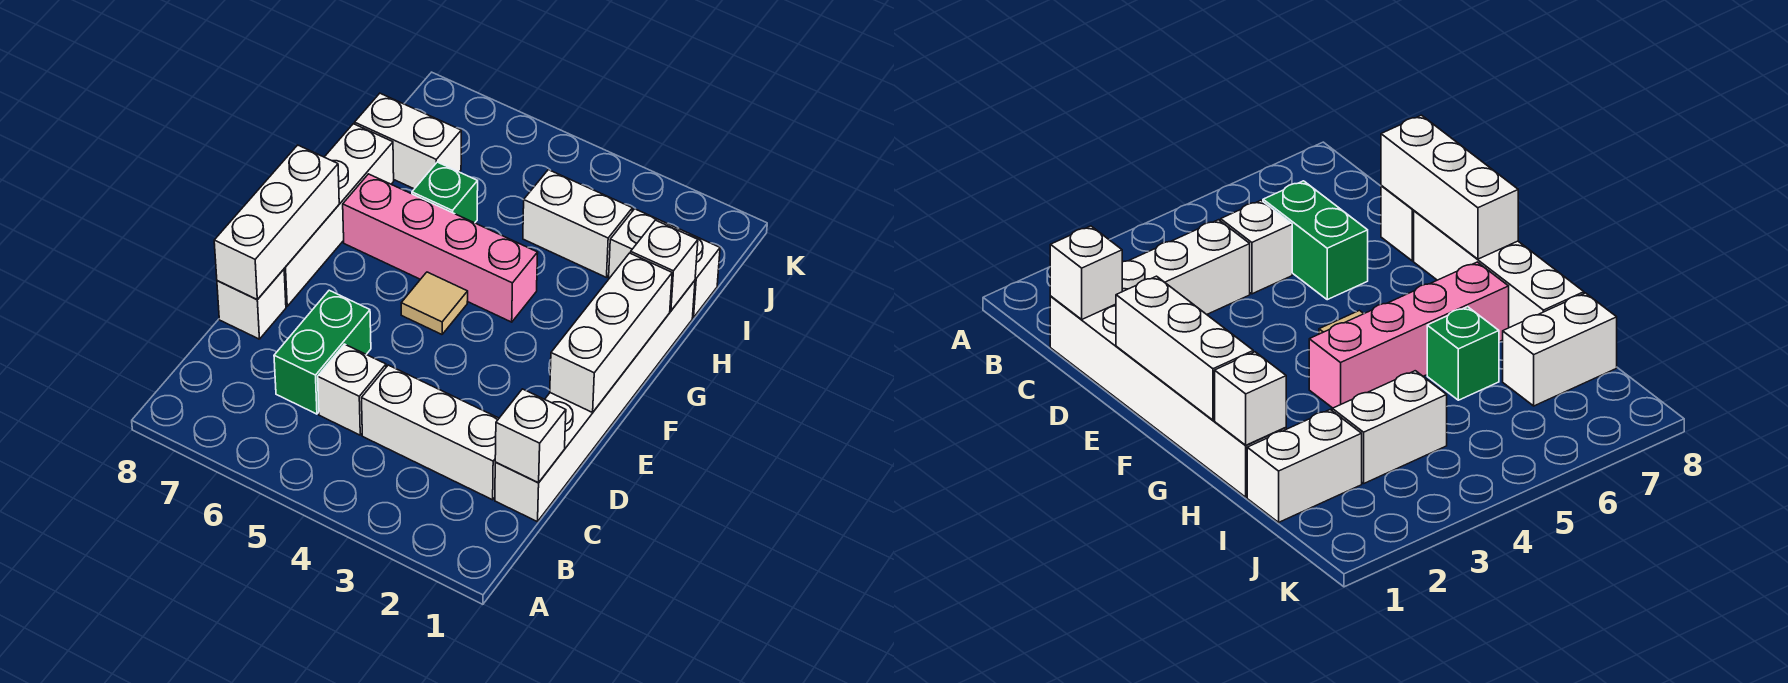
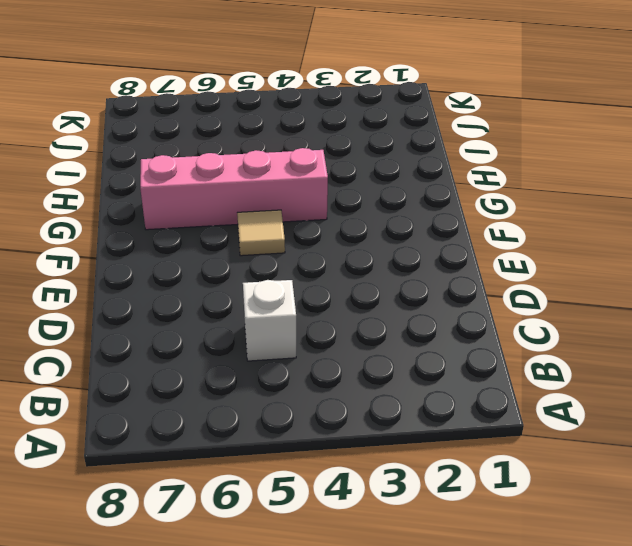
none -> white 1x6 brick [495,281,695,522]
none -> white 1x3 brick [362,365,499,500]
none -> green 1x2 brick [274,290,371,414]

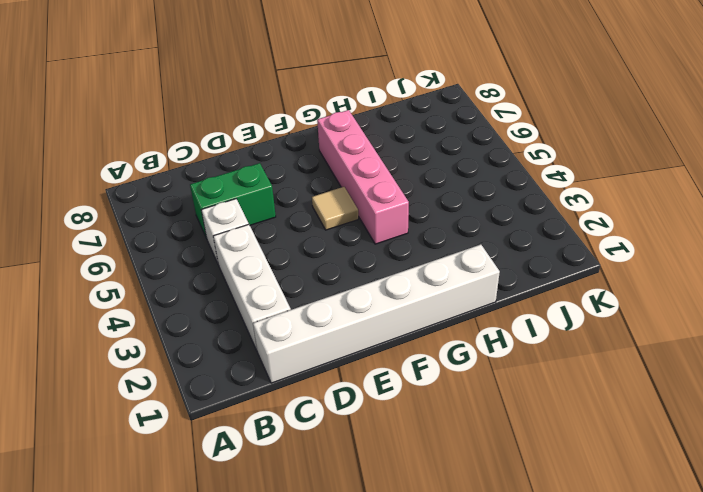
none -> white 1x1 brick [217,269,286,339]
none -> white 1x4 brick [284,124,394,306]
none -> green 1x1 brick [412,162,478,223]

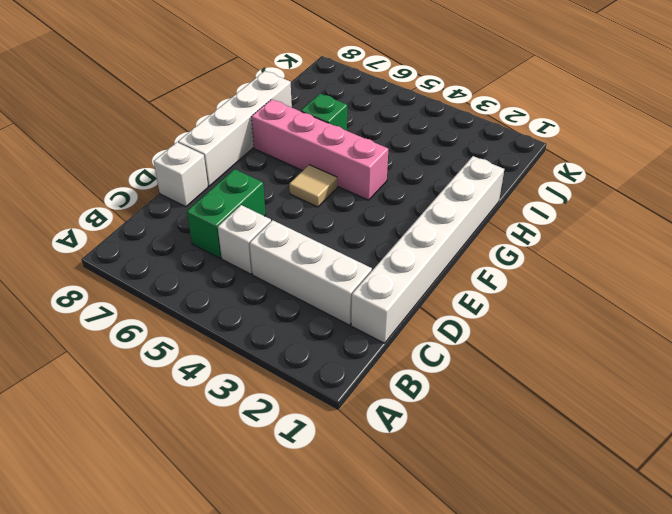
none -> white 1x2 brick [609,209,720,318]
none -> white 1x2 brick [523,170,632,277]
none -> white 1x2 brick [355,93,461,189]

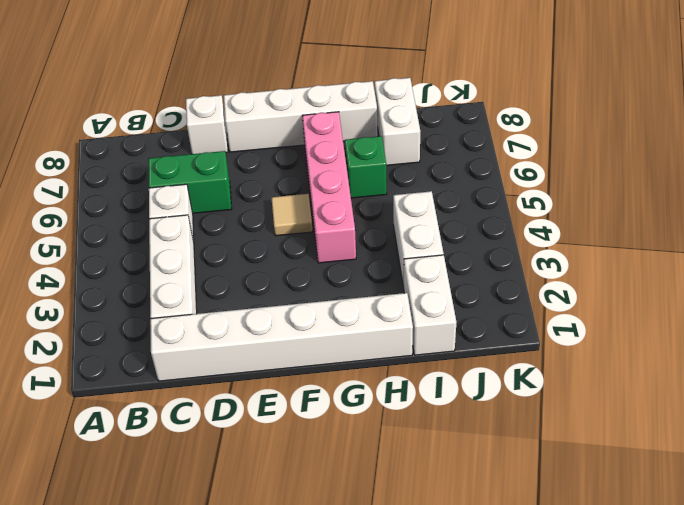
none -> white 1x1 brick [495,389,566,483]
none -> white 1x3 brick [214,145,339,300]
none -> white 1x3 brick [550,253,672,412]

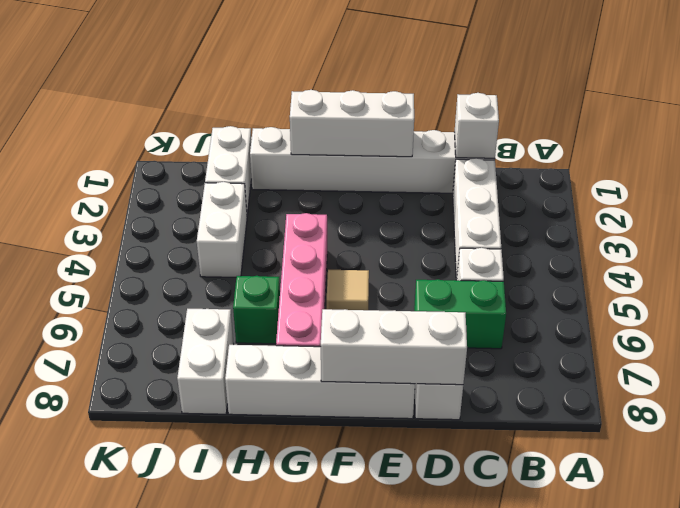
none -> white 1x1 brick [631,220,698,311]

